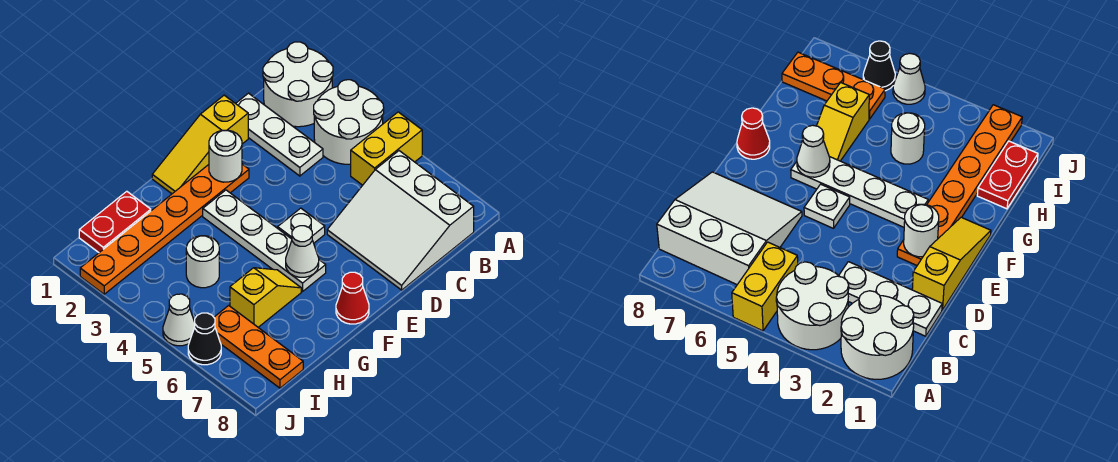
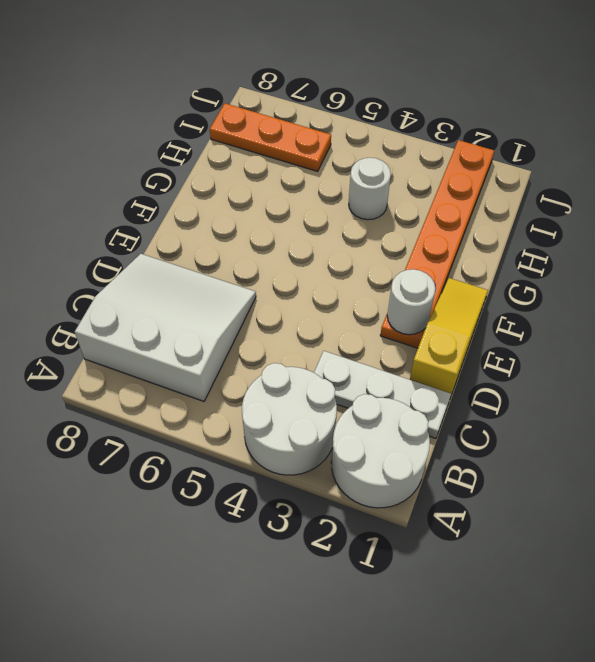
none -> yellow 1x2 brick [351,112,422,185]
none -> white 1x1 plate [278,208,325,243]
none -> white 1x4 plate [203,190,326,291]

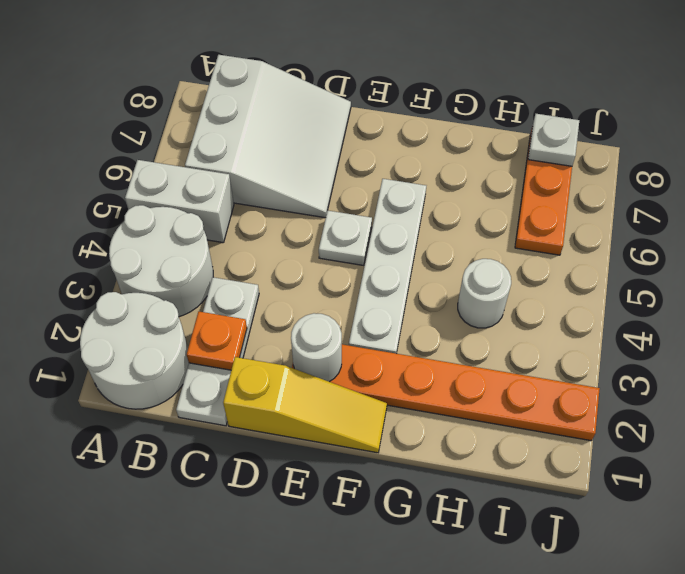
white 1x2 brick [125,160,234,243] -> yellow 1x2 brick [351,112,422,185]
orange 1x1 plate [187,312,247,370] -> none
white 1x1 plate [528,114,579,166] -> none
none -> red 1x1 cone [336,272,369,324]
none -> yellow 1x2 slope [230,268,301,327]
none -> red 1x2 plate [79,191,151,252]

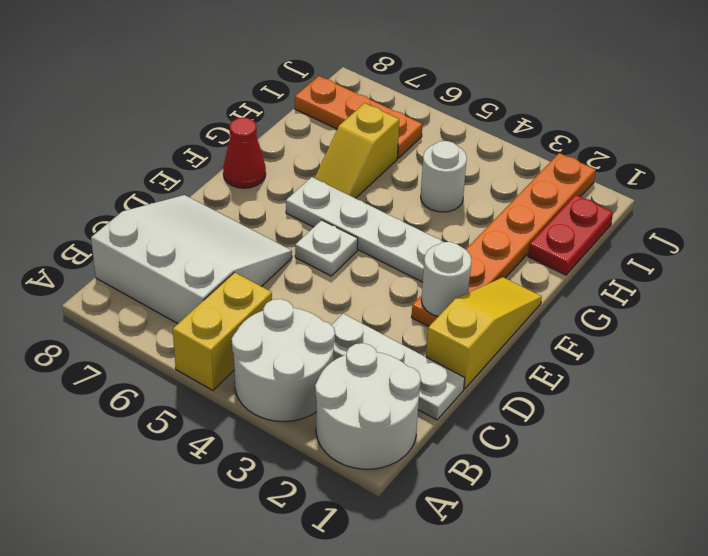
none -> white 1x1 cone [163,294,195,346]
none -> black 1x1 cone [188,313,221,365]
none -> white 1x1 cone [286,226,319,277]

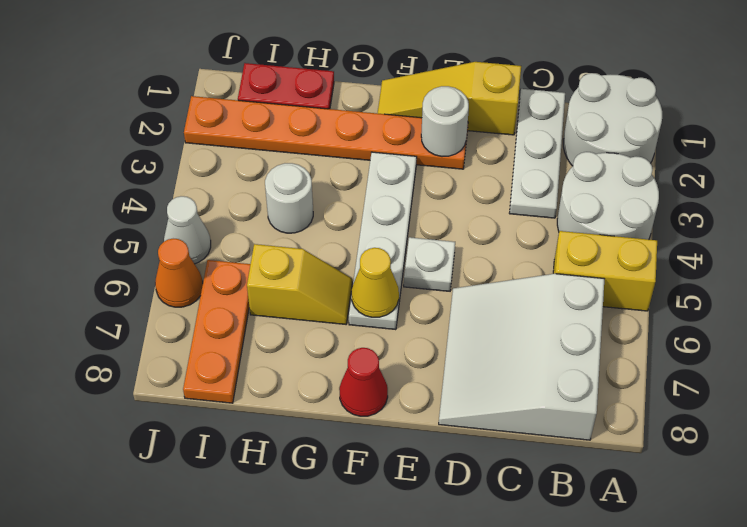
yellow 1x1 cone [351,248,399,317] -> white 1x1 cone [286,226,319,277]
orange 1x1 cone [155,239,203,307] -> black 1x1 cone [188,313,221,365]

